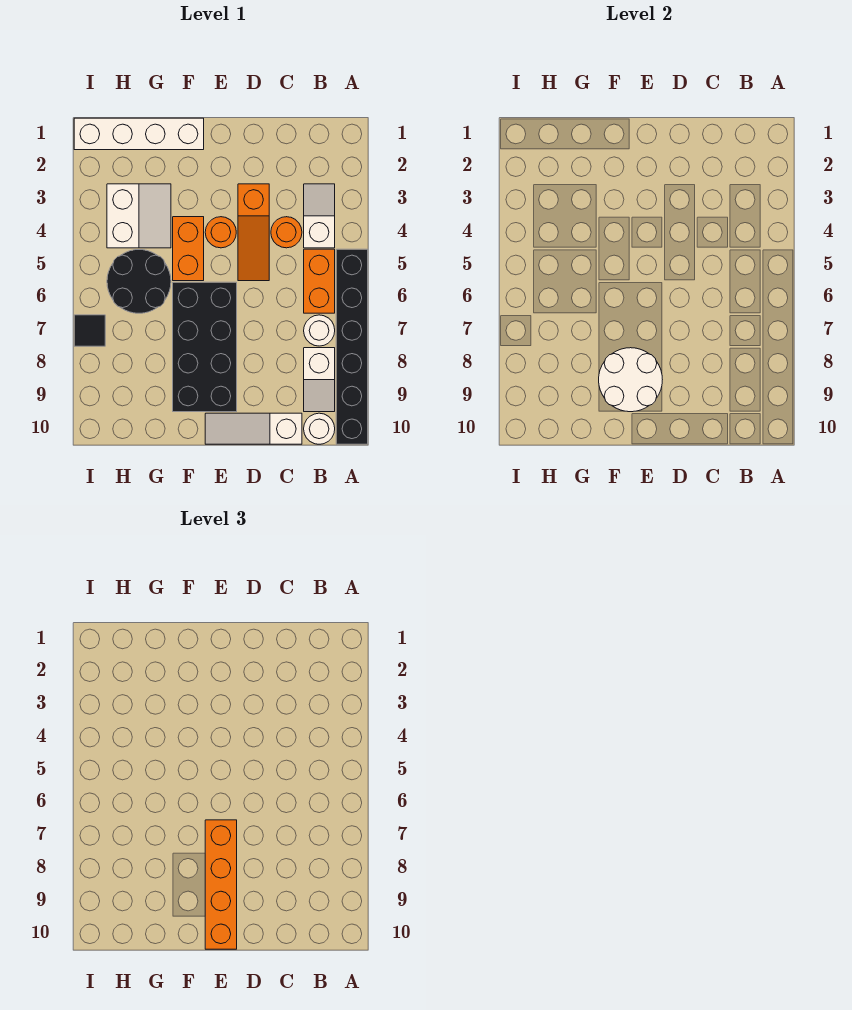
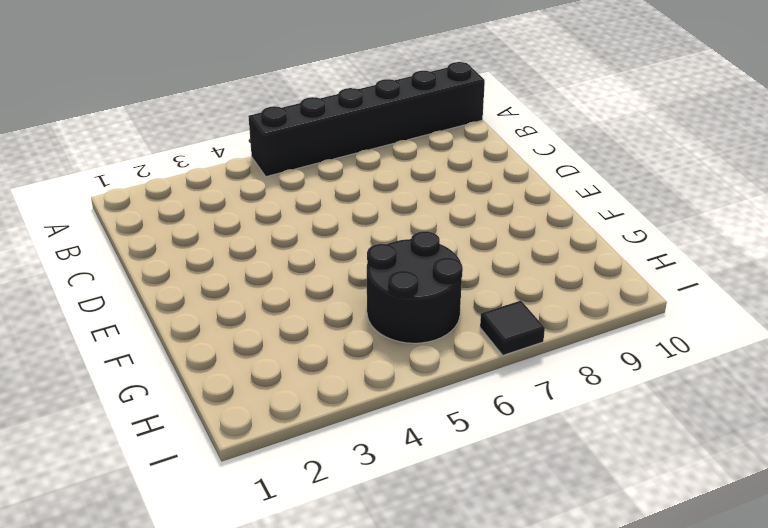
none -> white 1x2 slope [304,184,335,248]
none -> orange 1x2 brick [304,249,335,313]
none -> white 1x1 round brick [304,315,335,346]

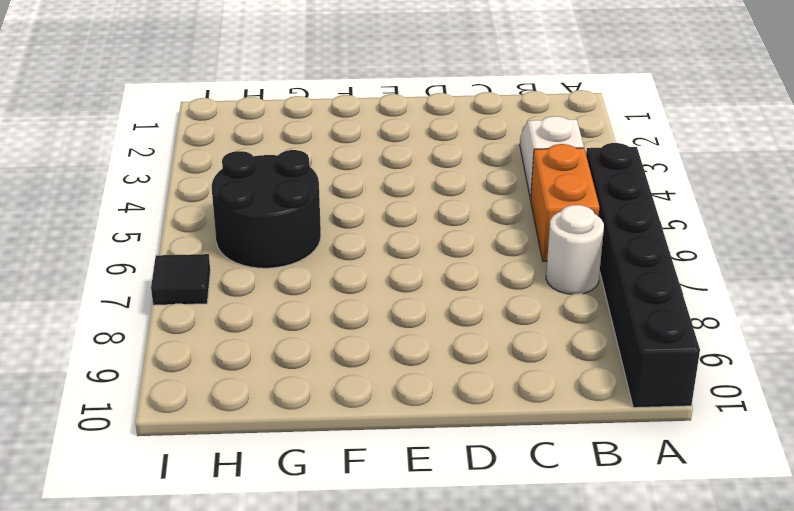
none -> white 1x2 slope [304,348,335,412]
none -> white 1x1 round brick [304,413,335,444]
none -> orange 1x1 round brick [271,217,302,248]

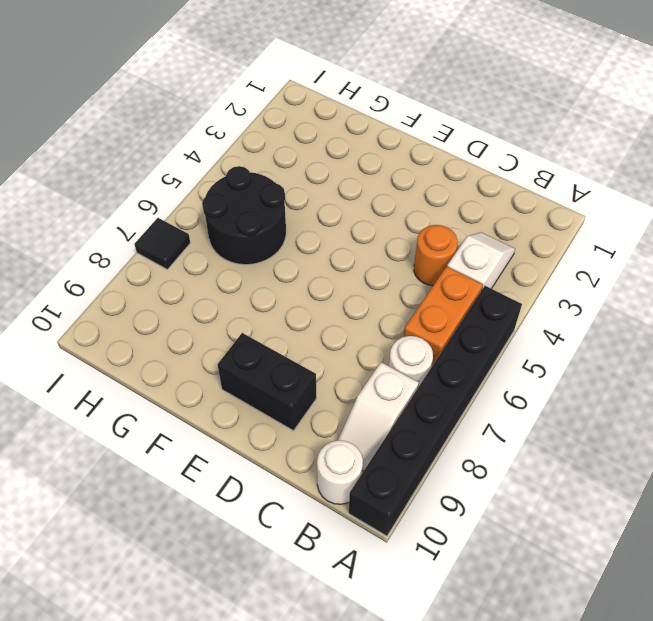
black 1x2 brick [218,333,316,431] -> black 2x4 brick [173,282,237,412]
none -> white 1x3 slope [205,413,302,444]
none -> orange 1x3 slope [238,184,269,281]
none -> orange 1x1 round brick [205,217,236,248]

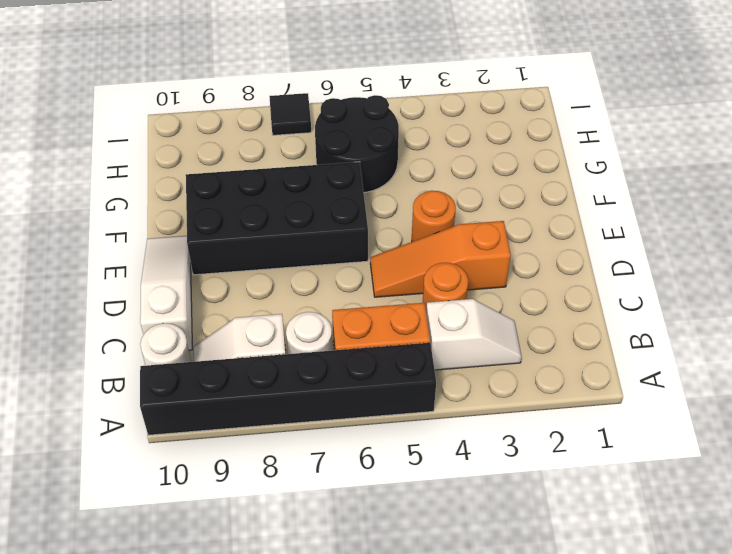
none -> white 1x4 brick [74,118,204,150]
none -> orange 1x2 brick [173,217,204,281]
none -> white 2x2 slope [107,184,171,248]

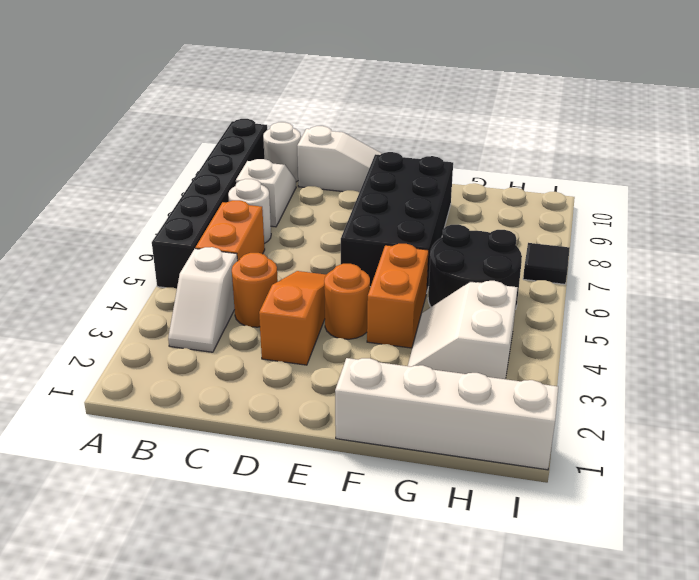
none -> white 2x2 round brick [599,348,662,412]
none -> orange 1x4 brick [205,820,237,949]

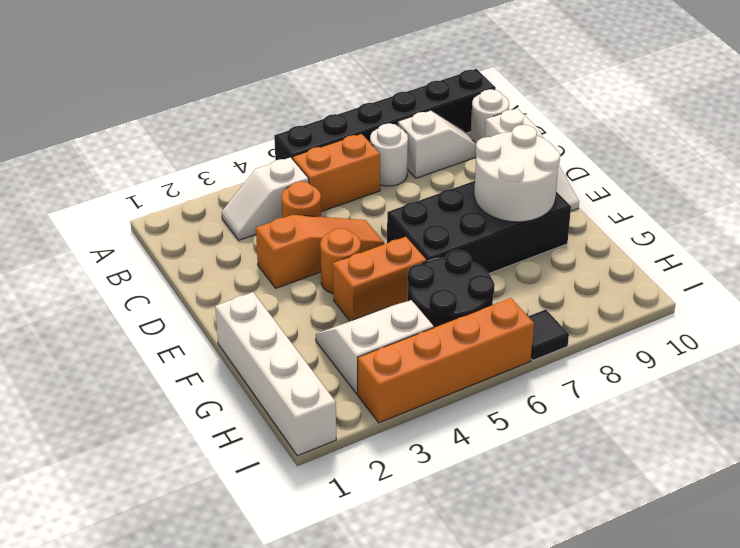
orange 1x4 brick [358,298,534,423] -> orange 1x4 brick moved to [205,820,237,949]

